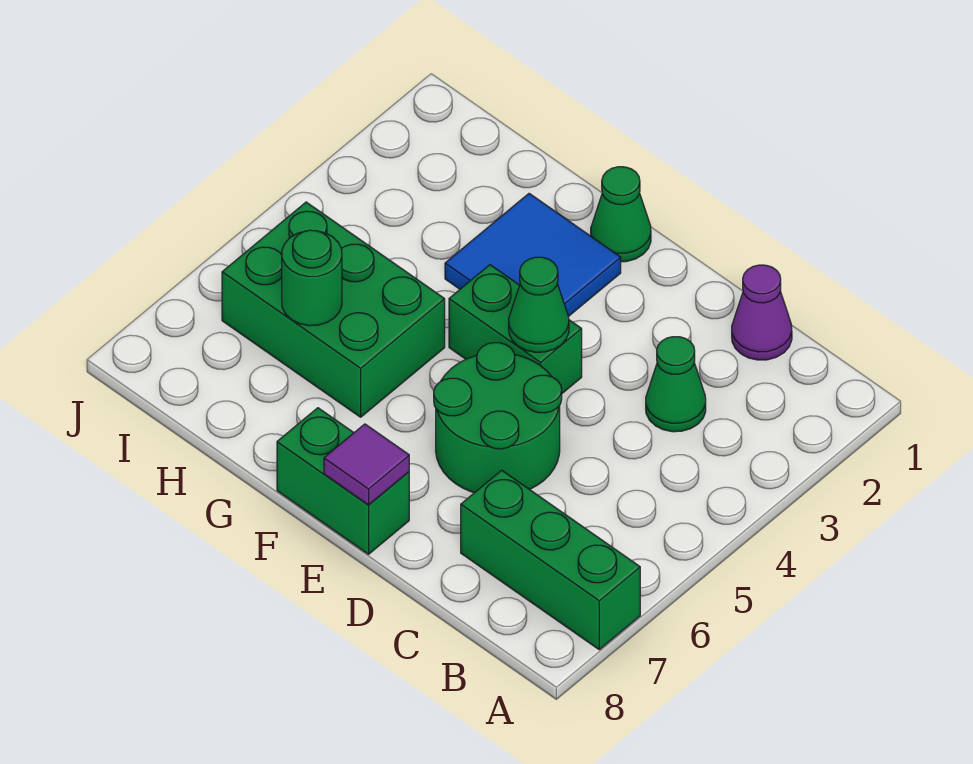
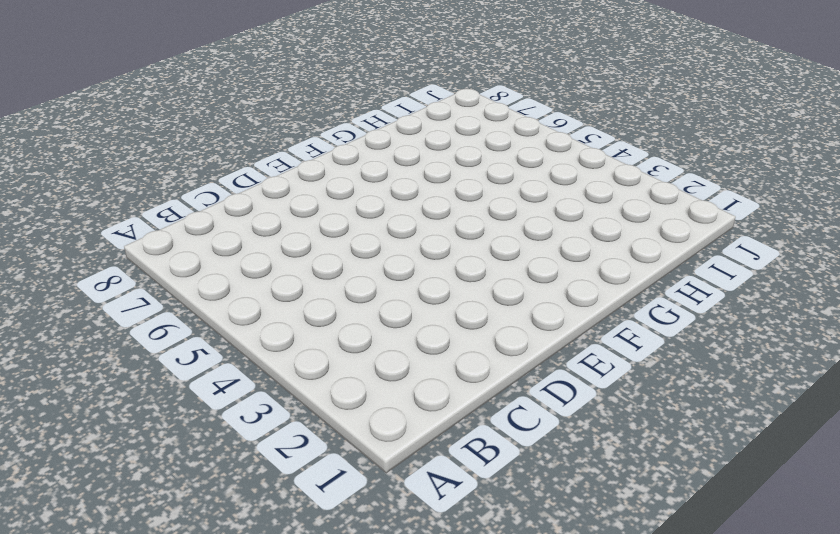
none -> green 1x3 brick [461,470,640,650]
none -> purple 1x1 cone [732,265,792,360]
none -> green 1x1 cone [646,337,706,432]

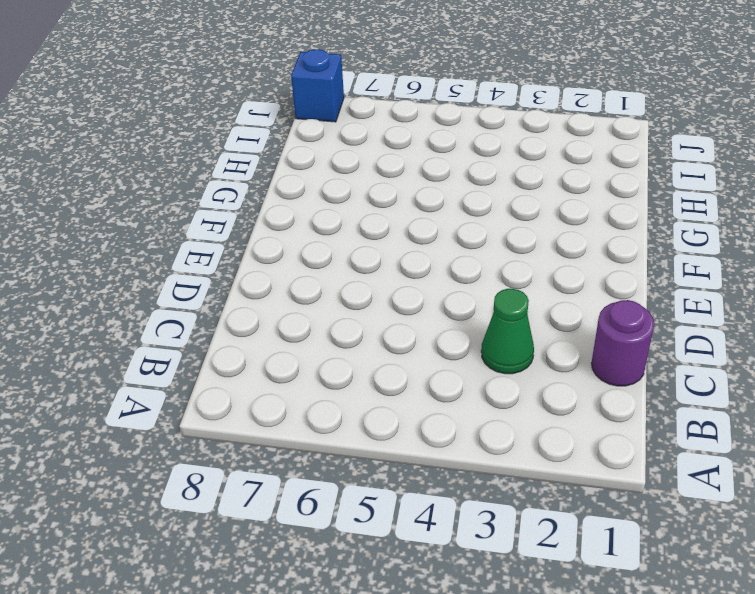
purple 1x1 round brick [591,300,654,386] -> purple 1x1 cone [732,265,792,360]
blue 1x1 brick [291,49,344,122] -> none
none -> green 1x3 brick [461,470,640,650]
none -> green 2x2 round brick [434,343,562,493]
none -> green 1x2 brick [449,265,582,393]

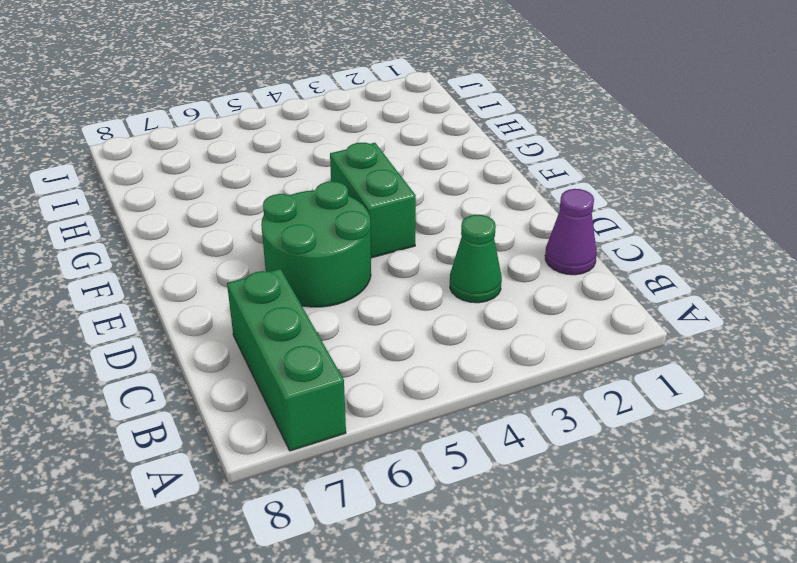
none -> green 1x2 brick [277,408,409,554]
none -> green 1x1 cone [591,167,651,262]
none -> blue 2x2 tile [445,194,621,317]

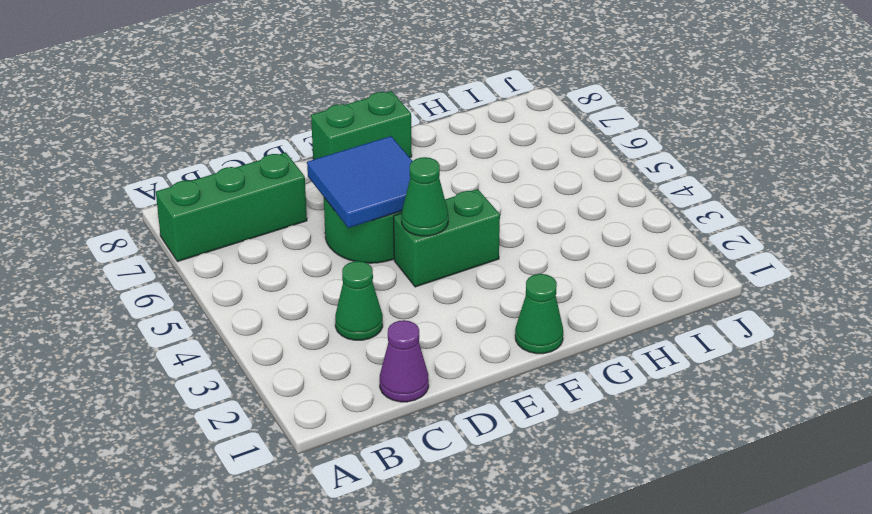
blue 2x2 tile [307,136,412,228] -> blue 2x2 tile moved to [445,194,621,317]
none -> green 2x3 brick [222,202,445,417]
none -> purple 1x1 tile [324,424,409,505]
none -> green 1x1 round brick [282,230,342,326]

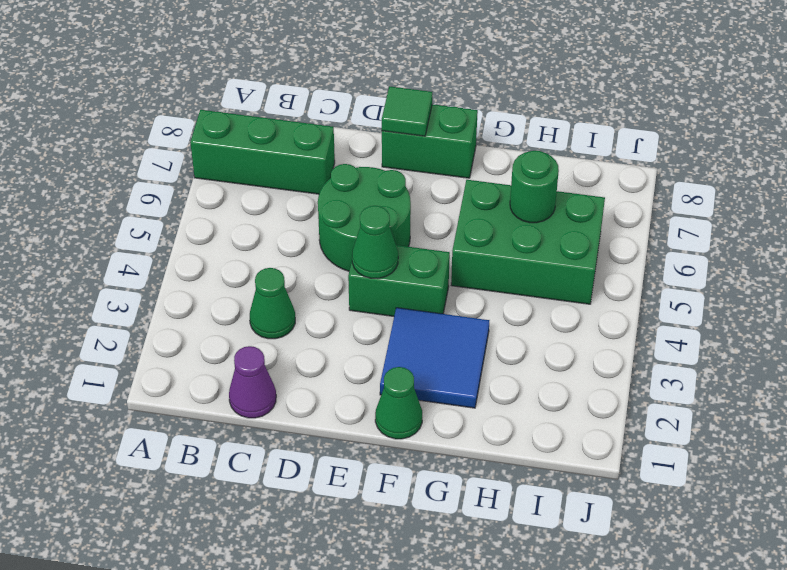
green 1x1 tile [382,86,432,136] -> purple 1x1 tile [324,424,409,505]

